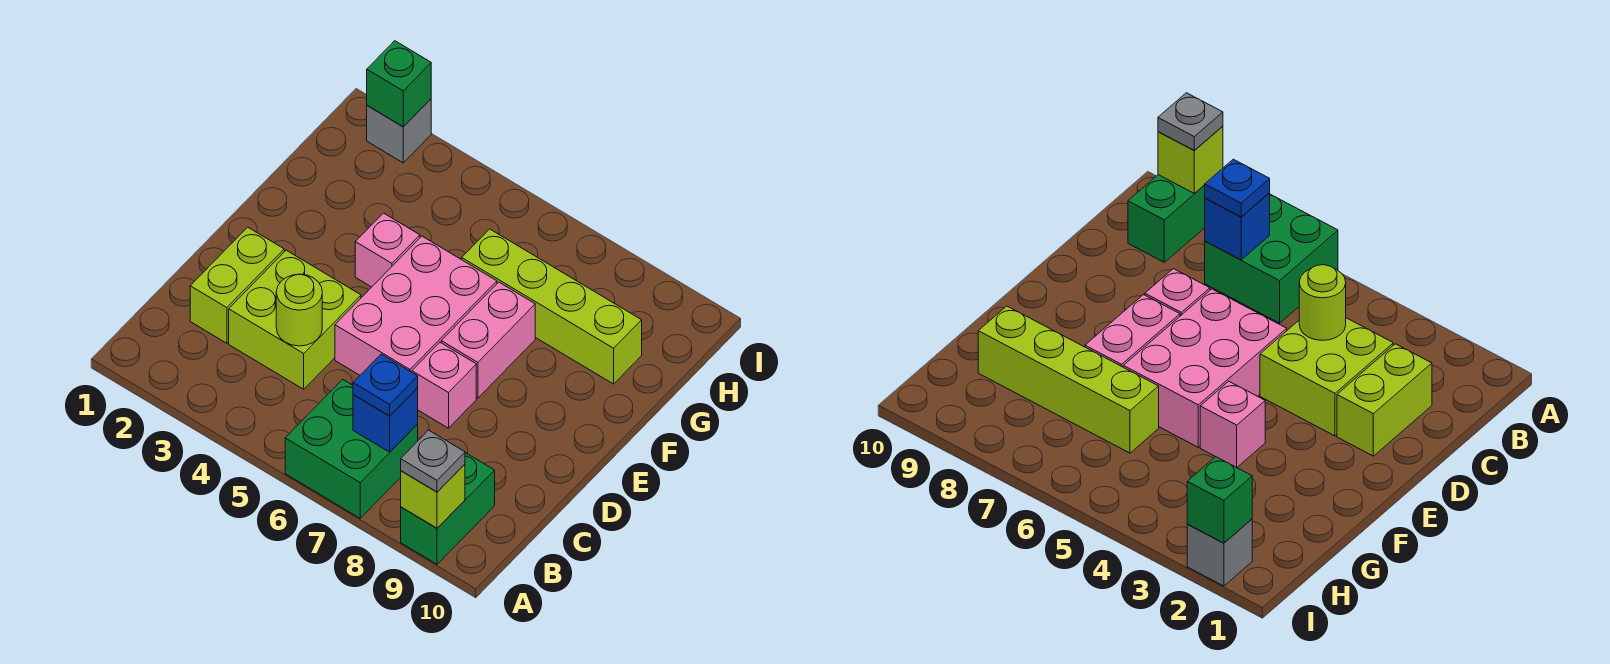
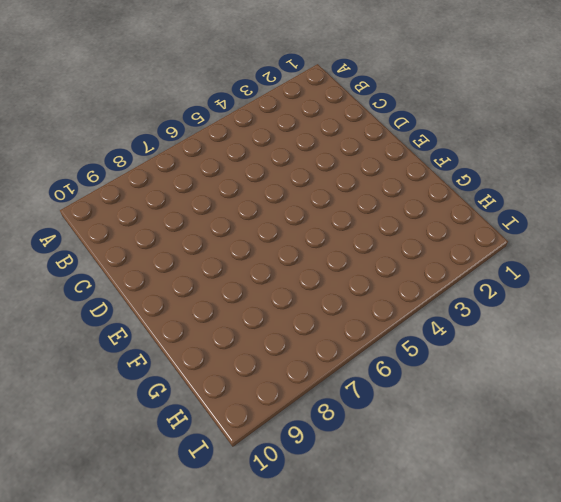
none -> green 2x2 brick [285,379,418,518]
none -> green 1x2 brick [401,453,495,564]
none -> lime 1x2 brick [190,227,284,343]

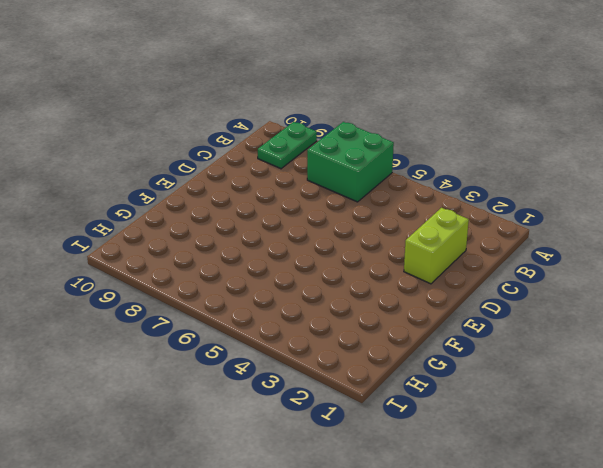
green 1x2 plate [258,122,317,169] -> green 1x2 brick [401,453,495,564]
none -> lime 2x2 brick [229,250,361,389]
none -> pink 2x3 brick [335,236,497,375]
none -> pink 1x1 brick [412,342,476,428]

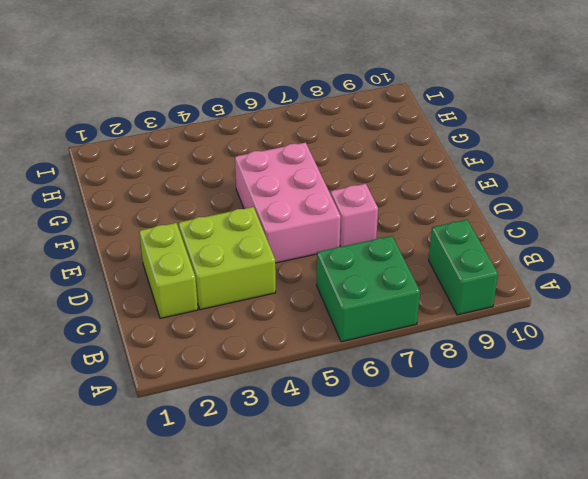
none -> pink 1x2 brick [441,282,535,398]
none -> pink 1x1 brick [355,213,420,287]
none -> lime 1x4 brick [462,229,642,384]

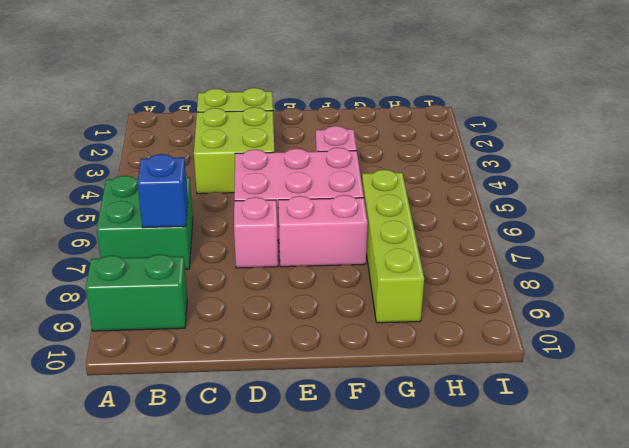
none -> grey 1x1 brick [367,99,431,163]
none -> lime 1x1 brick [401,464,465,528]
none -> lime 1x1 round brick [276,274,322,346]

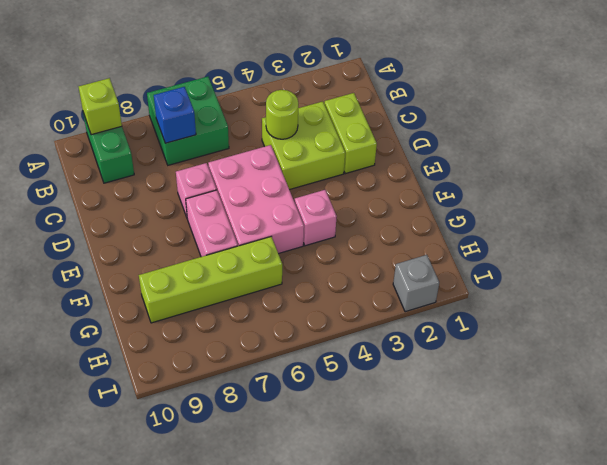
none -> green 1x1 brick [367,41,431,127]
none -> grey 1x1 plate [401,430,465,492]
none -> blue 1x1 plate [353,354,418,416]

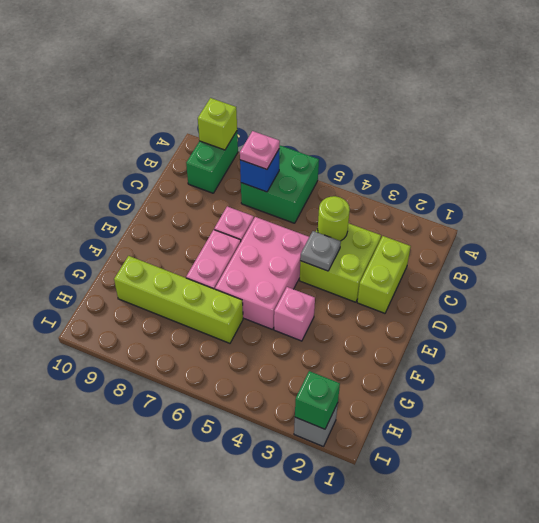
pink 1x1 plate [240,131,280,169] -> blue 1x1 plate [353,354,418,416]
grey 1x1 plate [300,231,341,271] -> grey 1x1 plate moved to [401,430,465,492]

